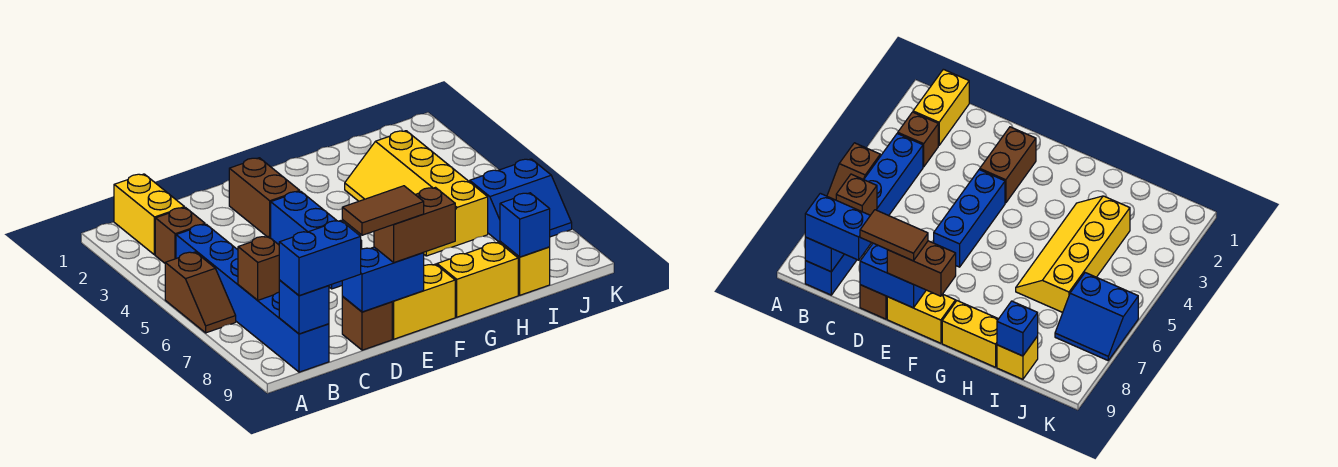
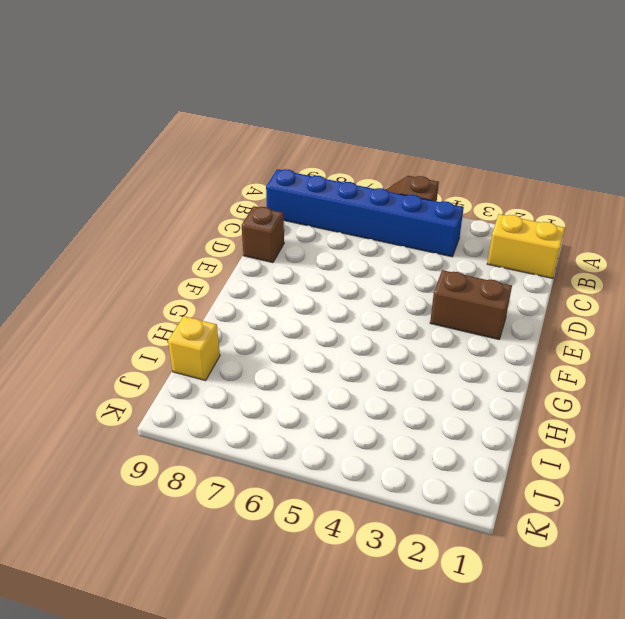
none -> brown 1x1 brick [155,208,205,263]
none -> blue 1x3 brick [271,191,362,289]
none -> yellow 1x2 brick [392,264,455,339]

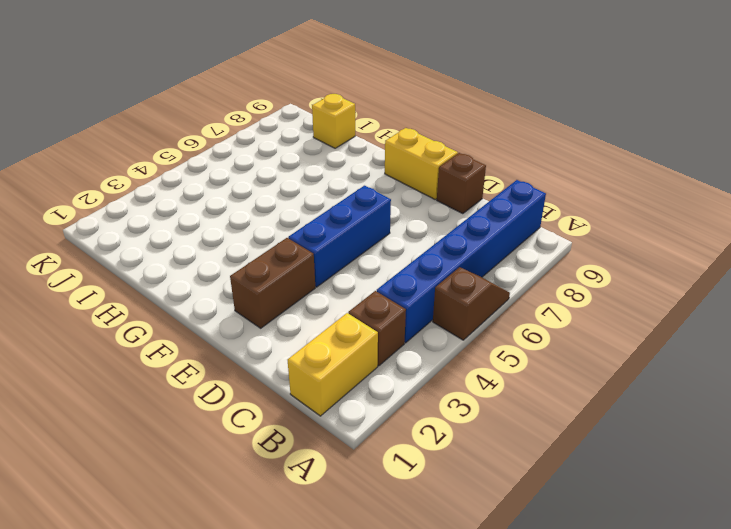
none -> yellow 1x2 brick [437,242,518,317]
none -> yellow 2x4 slope [345,131,488,256]
none -> blue 2x2 slope [470,159,572,242]

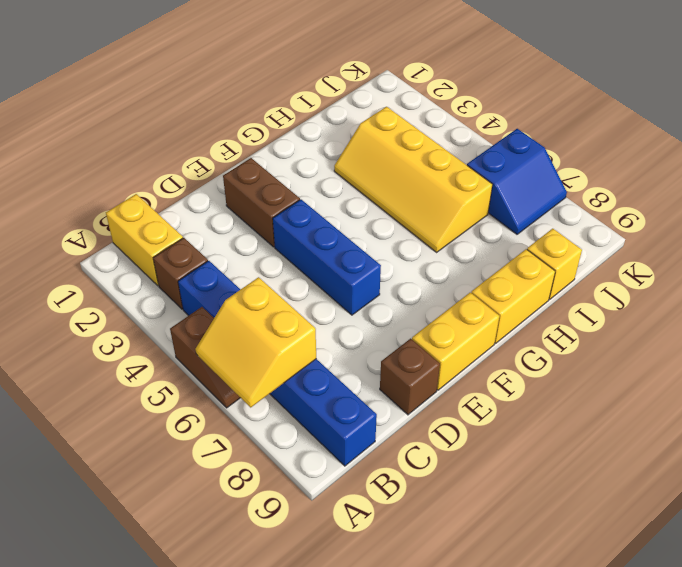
yellow 2x2 slope [195,277,316,407] -> brown 1x1 brick [238,236,279,300]
none -> blue 1x1 brick [279,280,329,334]
none -> blue 1x2 brick [342,247,424,312]
none -> blue 1x1 brick [500,193,550,257]

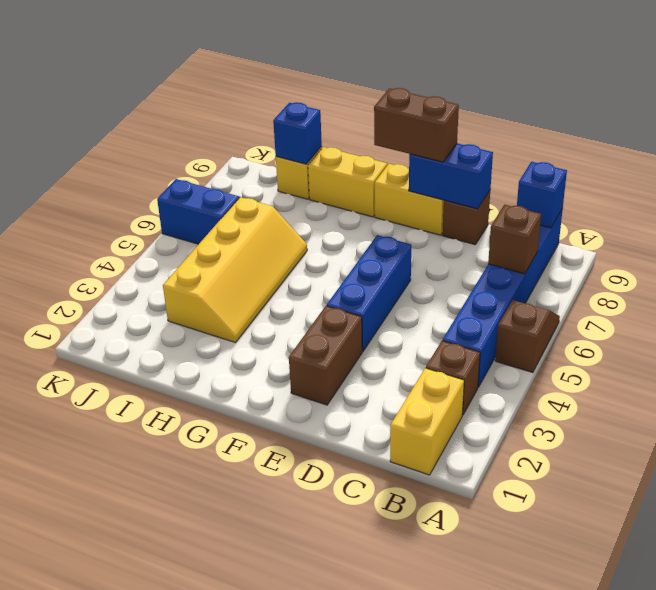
none -> blue 1x2 brick [279,221,361,296]
none -> brown 1x2 tile [342,186,424,235]

